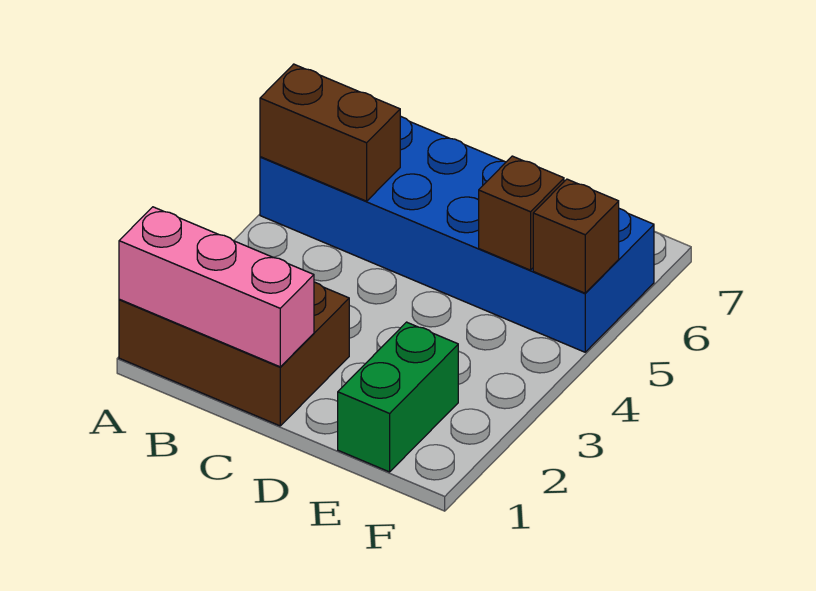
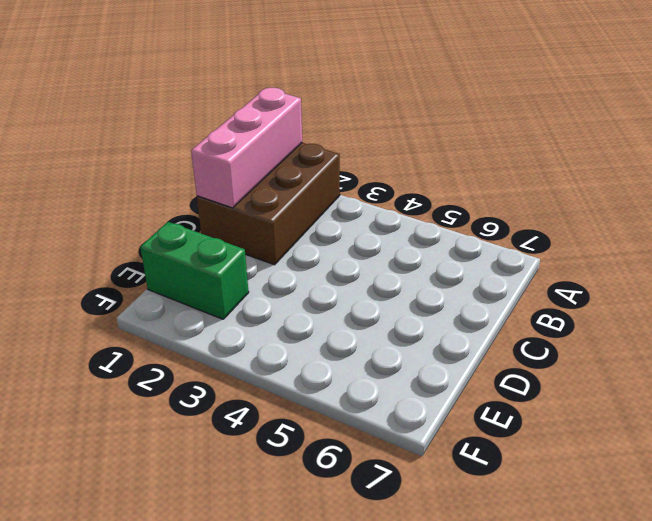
none -> blue 2x6 brick [260,116,654,352]
none -> brown 1x2 brick [260,64,400,201]

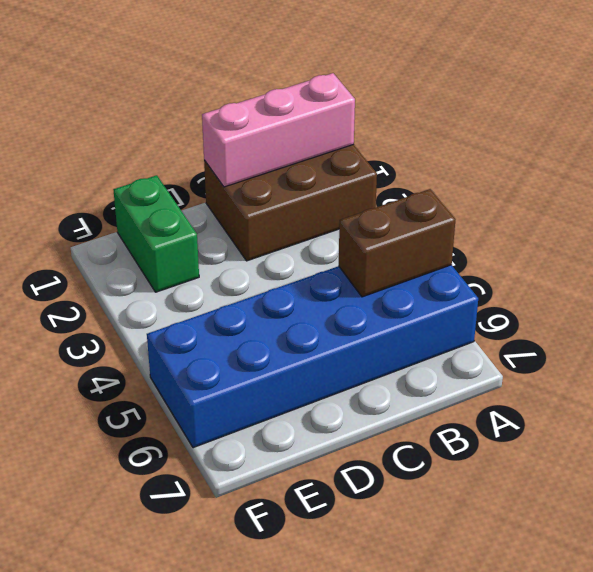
none -> brown 1x1 brick [479,156,564,270]
none -> brown 1x1 brick [533,179,619,293]

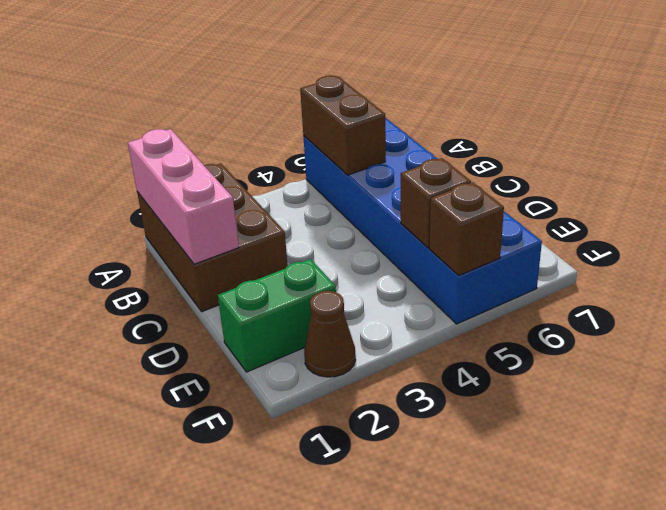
brown 1x1 cone [304,291,356,377] -> none

